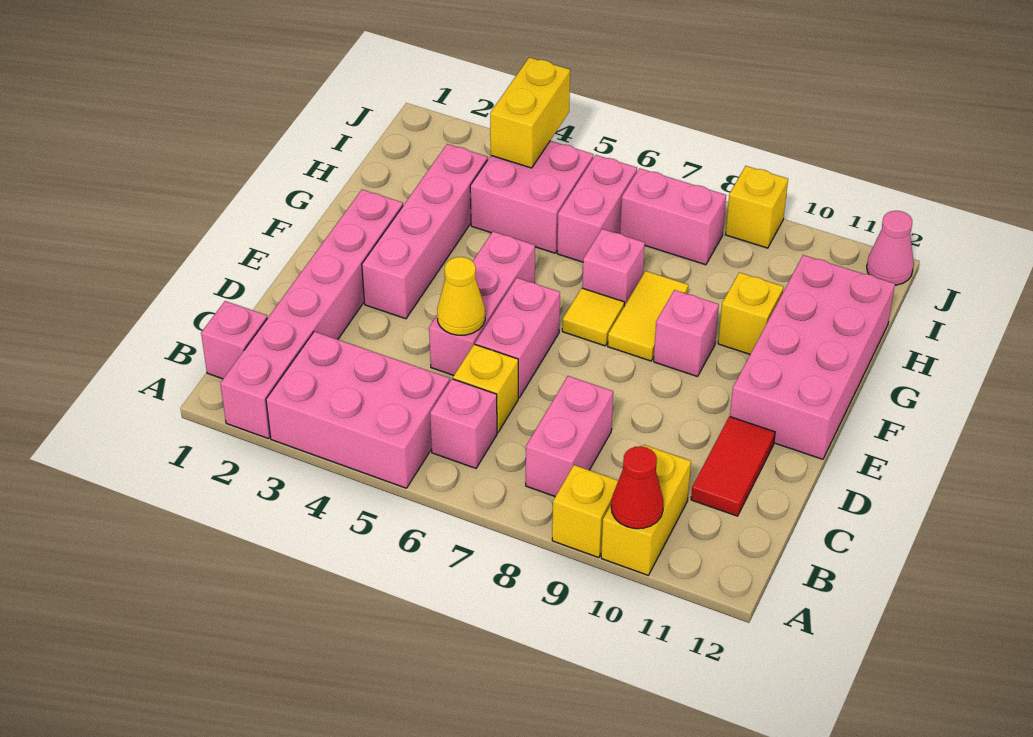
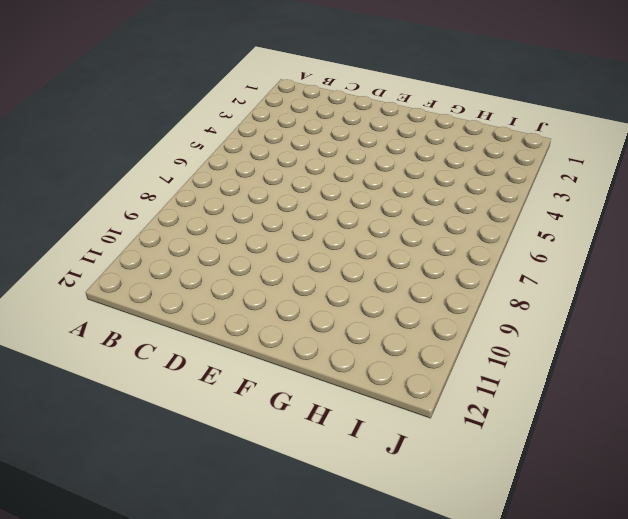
none -> pink 1x6 brick [220,190,403,439]
none -> pink 2x3 brick [266,332,450,488]
none -> yellow 1x1 brick [552,465,618,558]

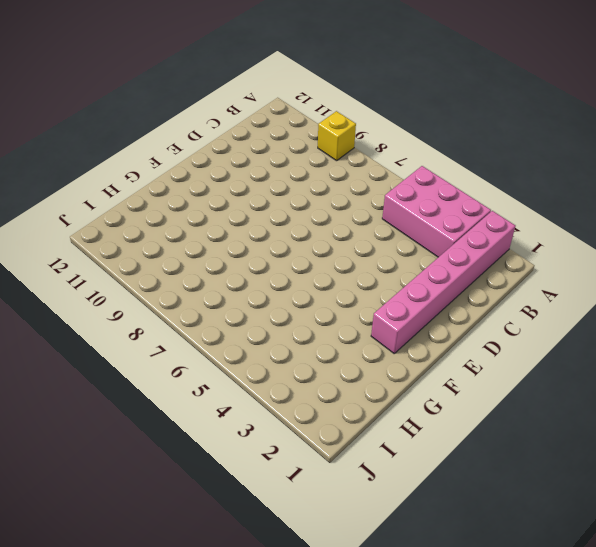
none -> yellow 1x2 brick [601,445,691,575]
none -> pink 1x1 brick [201,301,267,379]
none -> pink 1x1 brick [430,379,497,468]

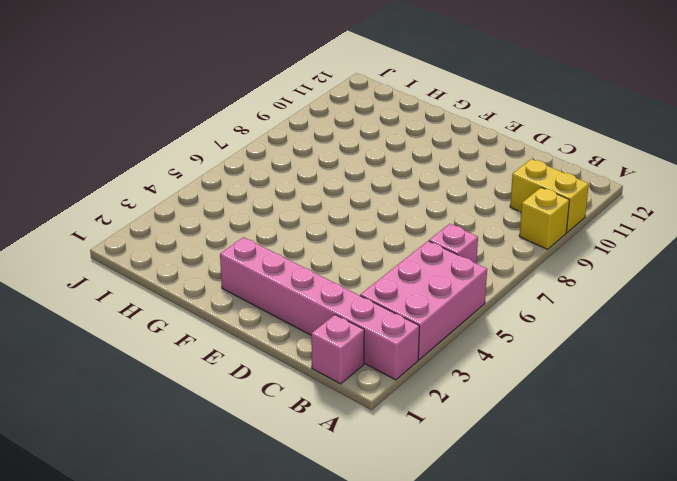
none -> pink 1x2 brick [526,376,613,497]
none -> yellow 1x1 brick [453,344,518,433]
none -> red 1x2 tile [691,416,775,516]

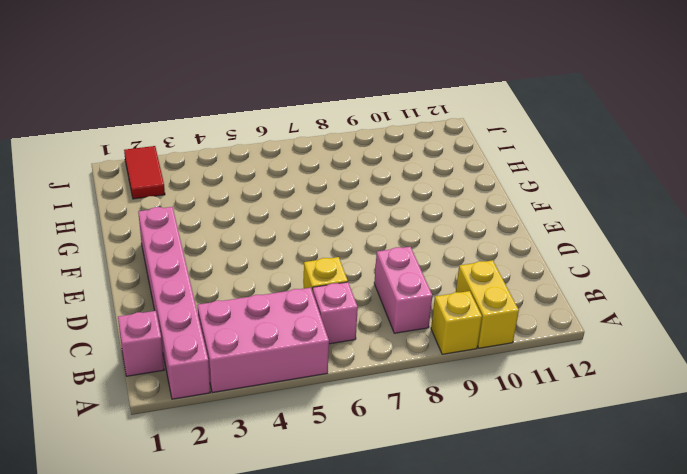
red 1x2 tile [124,146,165,199] -> red 1x2 tile moved to [691,416,775,516]
none -> pink 1x3 brick [429,232,535,375]
none -> pink 1x2 brick [475,278,560,398]
none -> pink 1x4 brick [362,144,488,319]

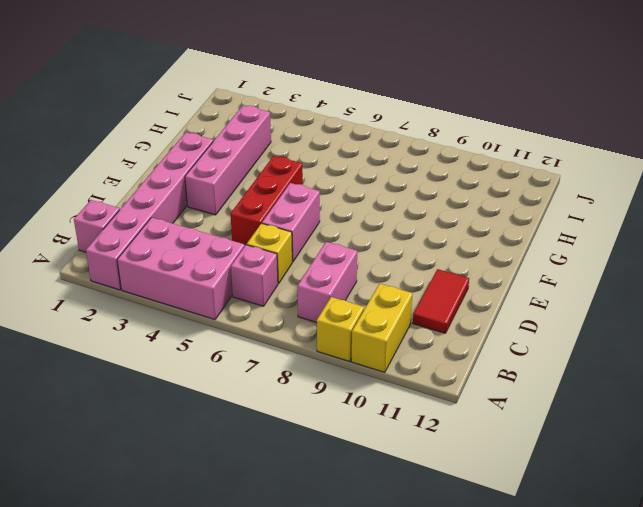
red 1x3 brick [230,156,303,245] -> pink 1x3 brick [429,232,535,375]
none -> pink 2x4 brick [730,255,895,459]
none -> yellow 1x1 tile [562,288,624,346]
none -> yellow 1x2 tile [608,271,688,361]

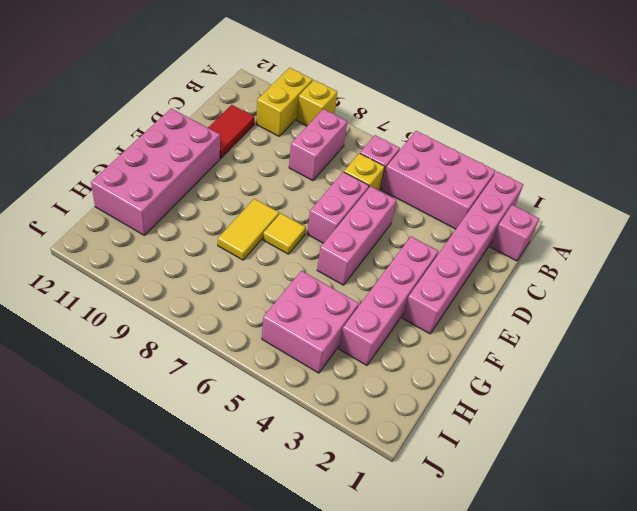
none -> pink 1x1 brick [654,290,719,377]
none -> pink 1x1 brick [582,229,645,306]
none -> yellow 1x1 brick [718,272,784,354]

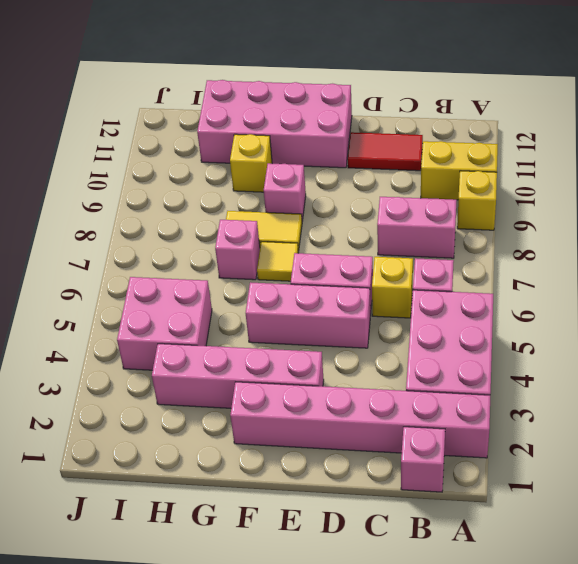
none -> pink 1x2 brick [557,155,637,262]
none -> pink 1x2 brick [620,168,726,265]
none -> yellow 1x1 brick [725,166,788,248]

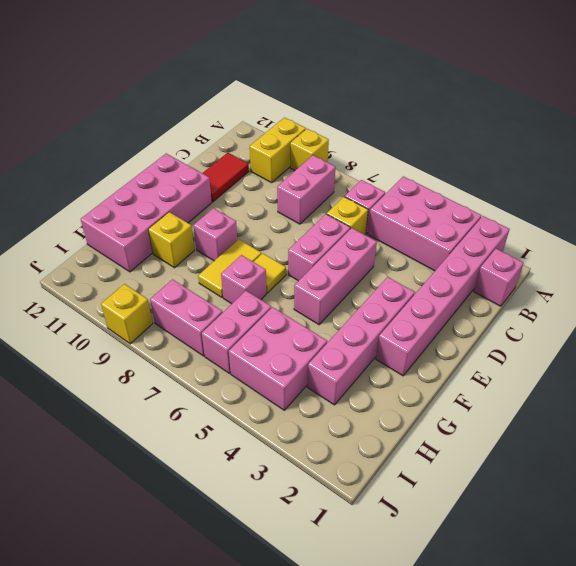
none -> pink 1x1 cone [867,211,914,285]
none -> red 1x1 cone [611,446,664,529]
none -> yellow 1x1 cone [437,257,485,335]

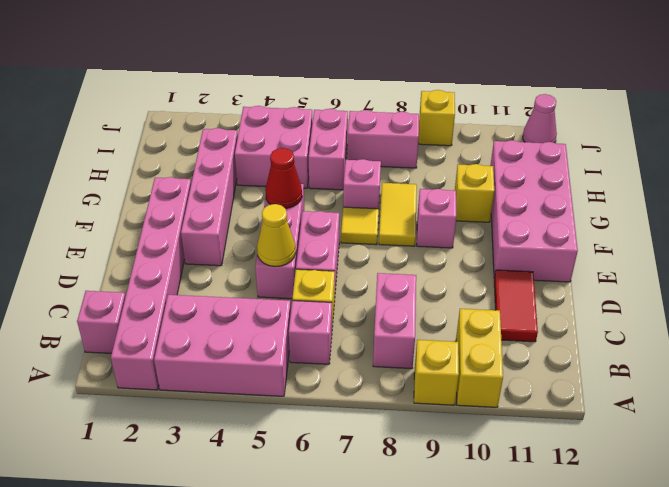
red 1x1 cone [265,148,302,208] -> red 1x1 cone moved to [611,446,664,529]
none -> yellow 1x2 brick [490,57,570,168]

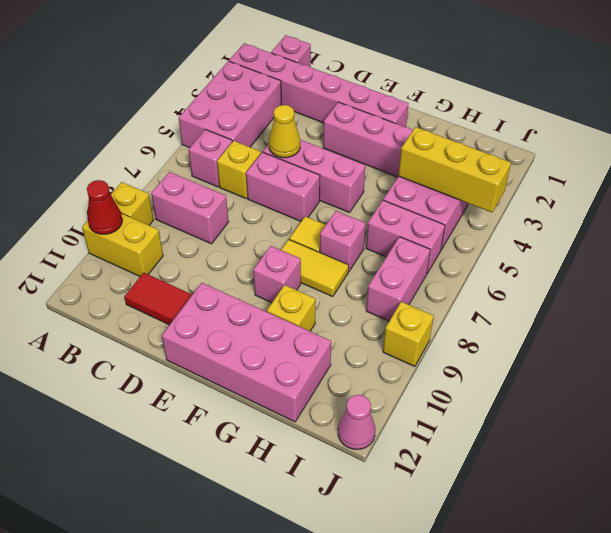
yellow 1x3 brick [398,127,511,212] -> yellow 1x2 brick [490,57,570,168]

